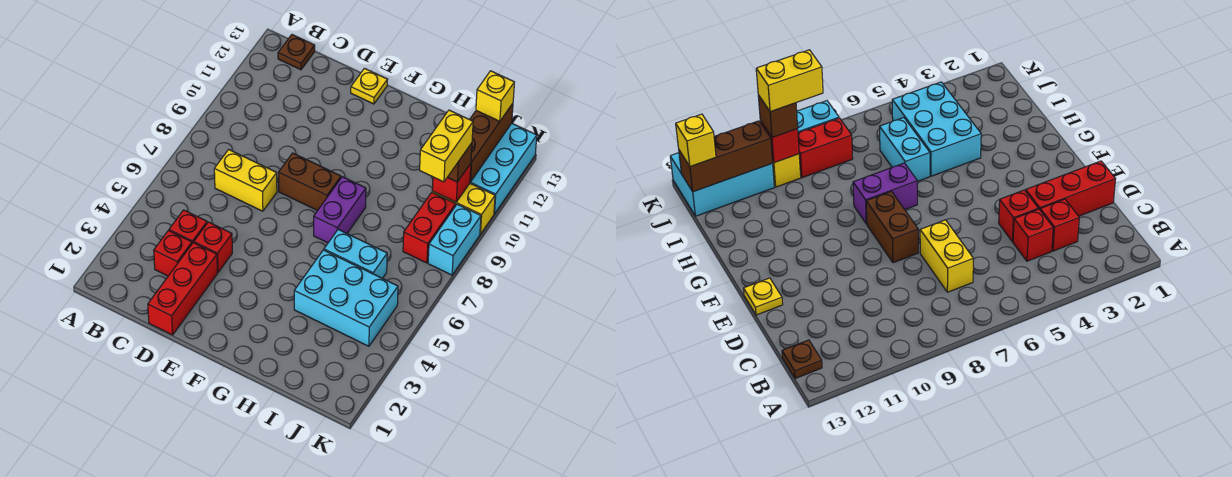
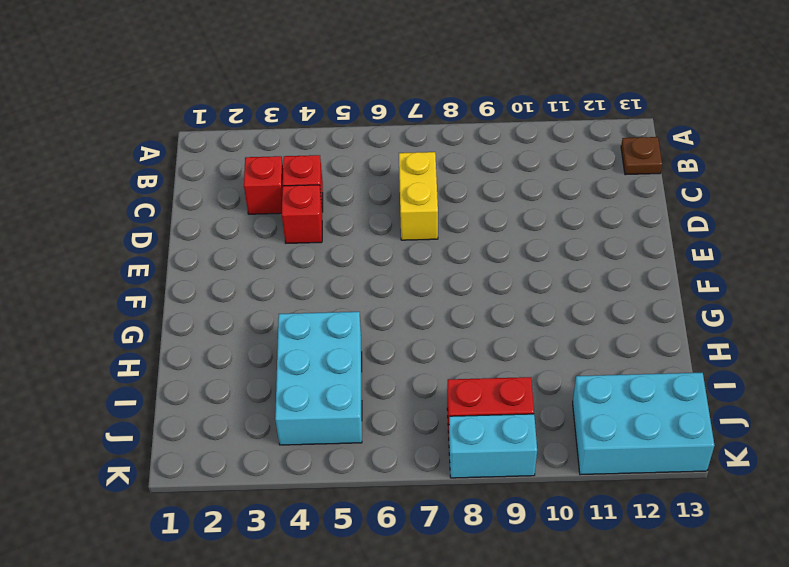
none -> red 1x3 brick [148,243,217,335]
none -> brown 1x2 brick [279,153,341,211]
none -> yellow 1x1 plate [351,68,387,104]

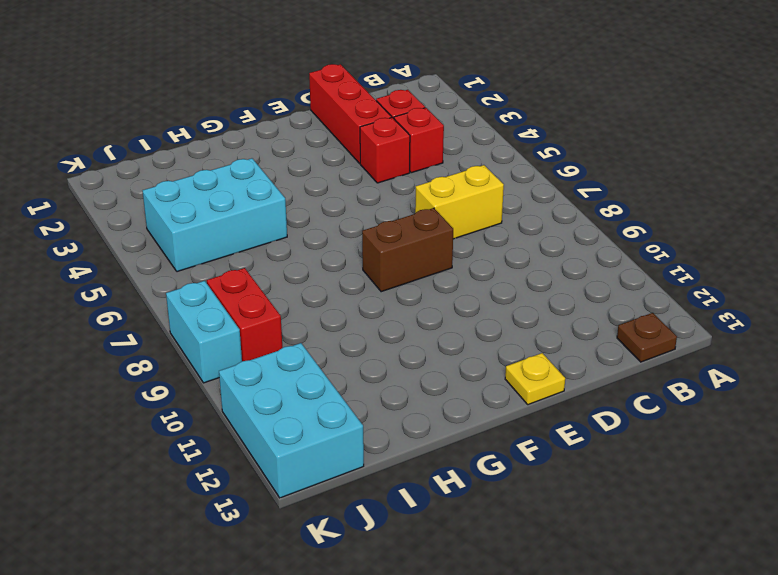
none -> purple 1x2 brick [314,177,366,243]
none -> cyan 1x2 brick [324,230,387,278]
none -> yellow 1x2 brick [432,184,495,234]

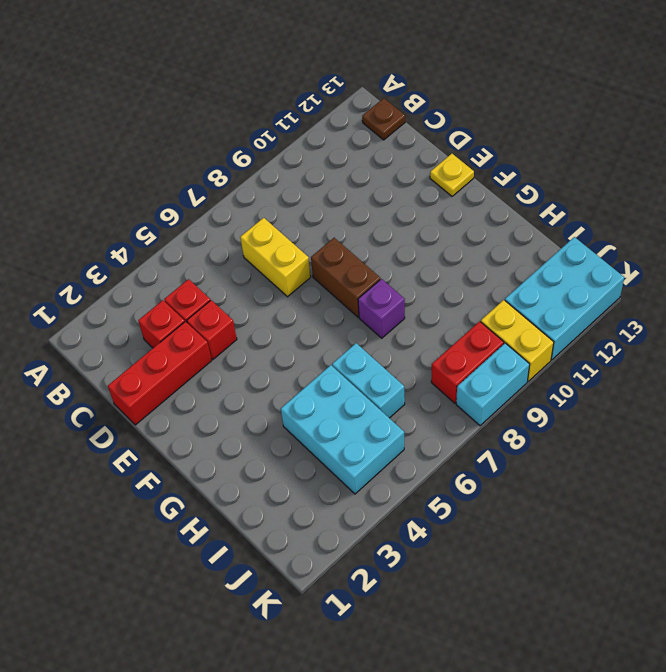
purple 1x1 brick [358,279,405,338] -> purple 1x2 brick [314,177,366,243]
none -> red 1x1 brick [432,163,471,202]
none -> brown 1x3 brick [470,103,513,182]
none -> brown 1x1 brick [447,143,472,182]

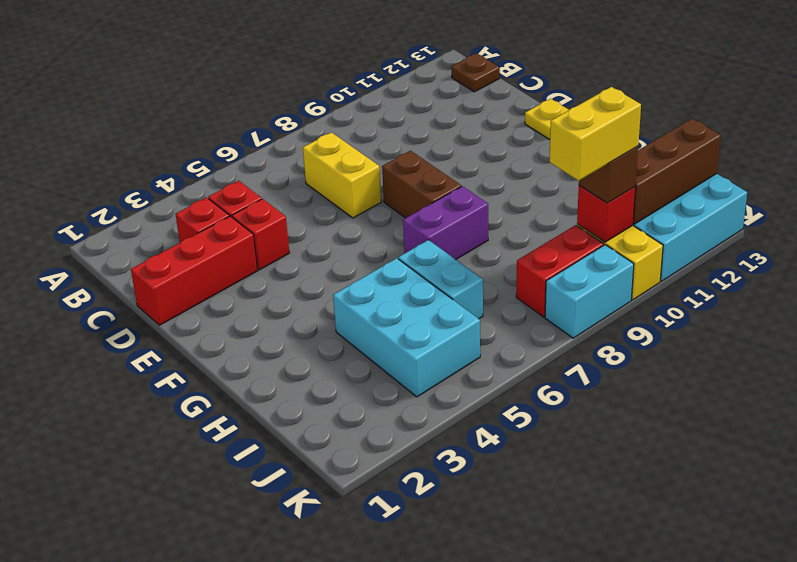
none -> yellow 1x1 brick [476,71,515,121]

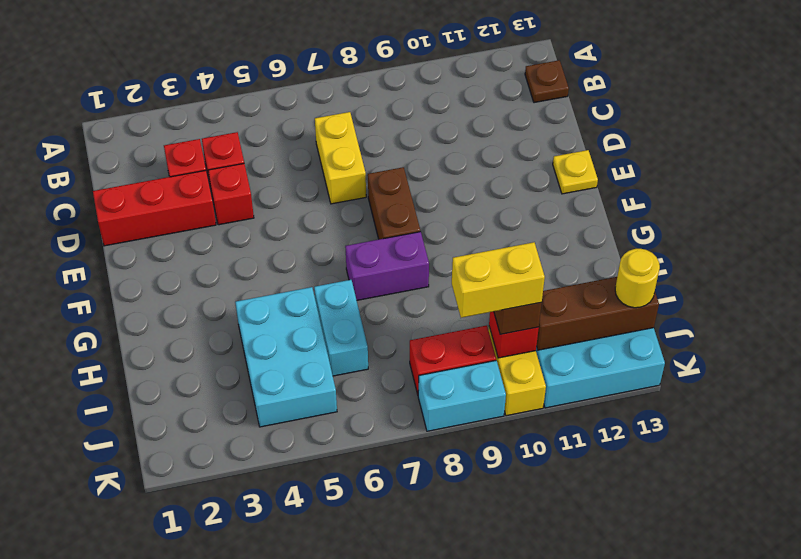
yellow 1x1 round brick [615,249,660,308] -> yellow 1x1 brick [476,71,515,121]

